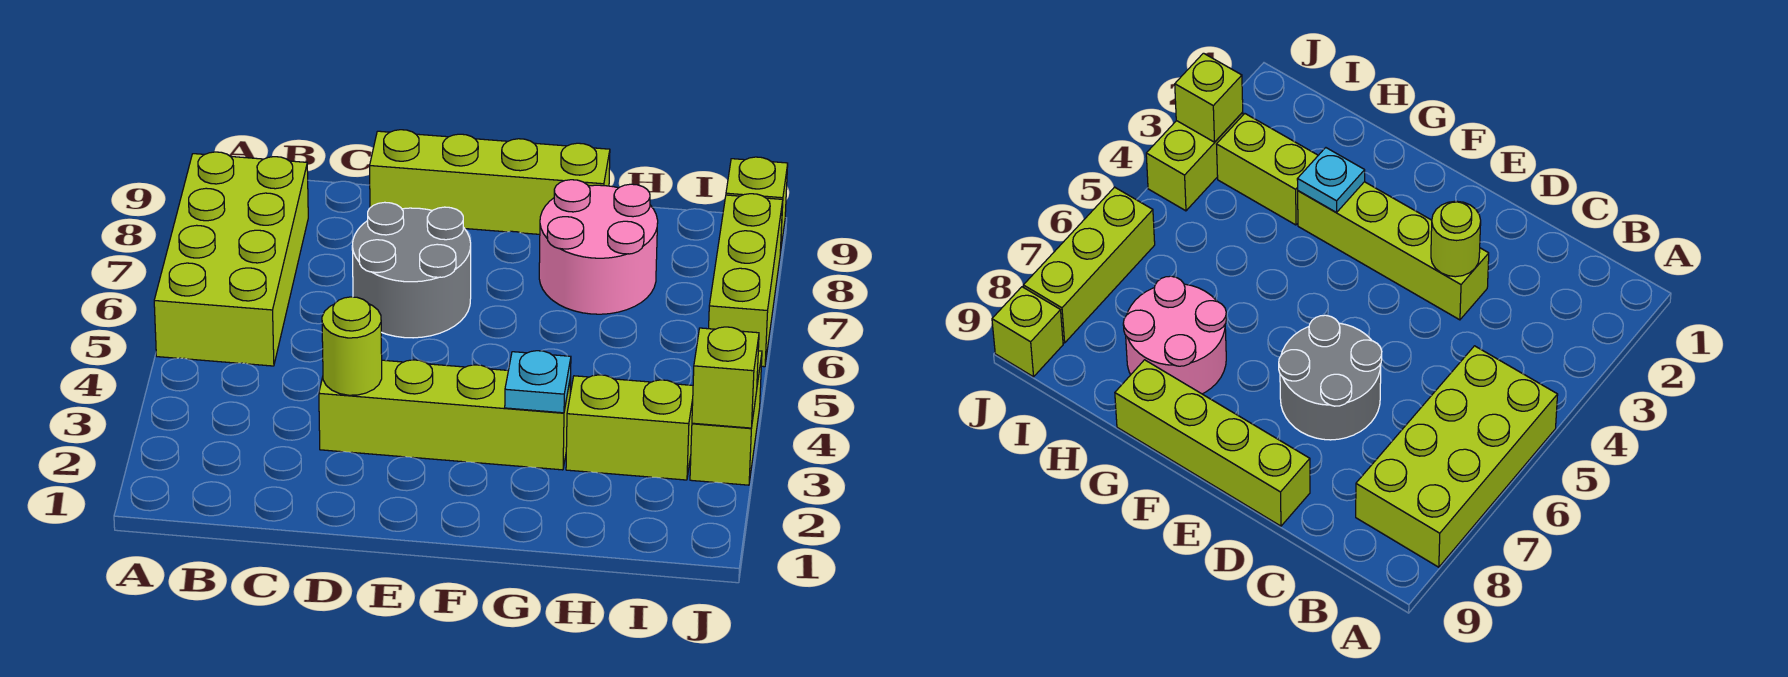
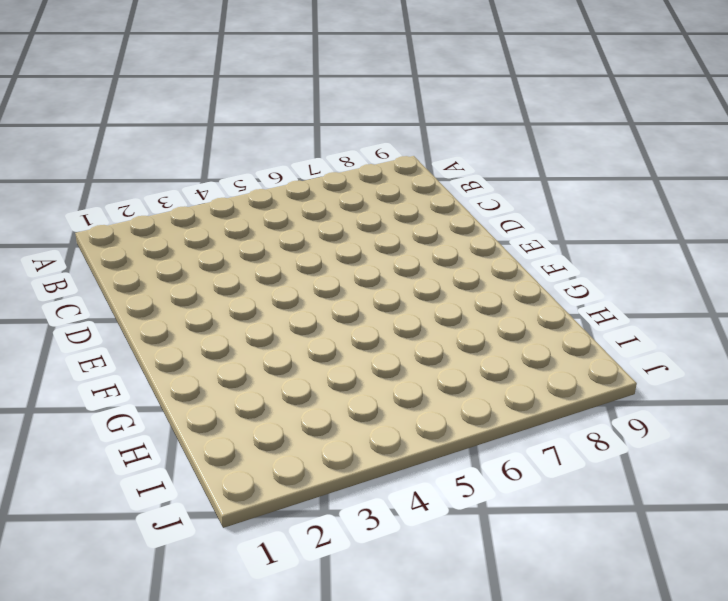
none -> lime 2x4 brick [154,152,308,366]
none -> lime 1x4 brick [319,360,571,470]
none -> grey 2x2 round brick [352,202,471,338]

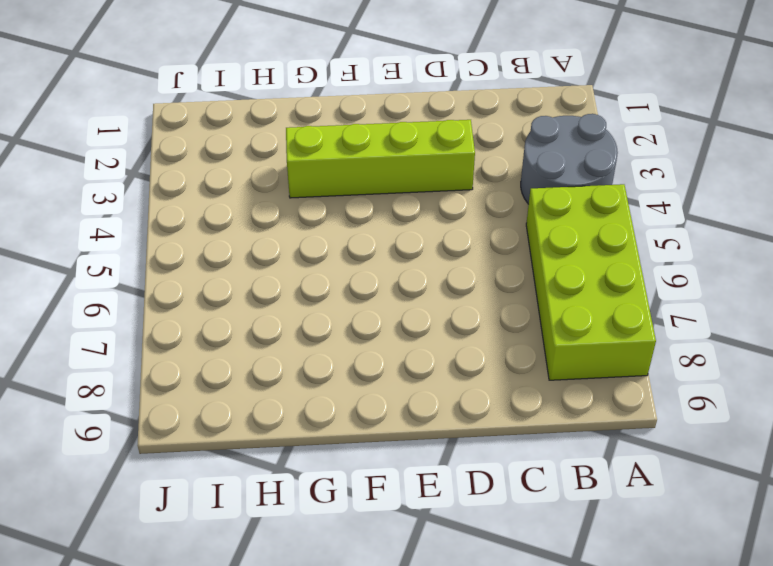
grey 2x2 round brick [521,114,618,204] -> grey 2x2 round brick moved to [352,202,471,338]
none -> lime 1x4 brick [370,130,610,234]
none -> pink 2x2 round brick [539,180,658,314]
none -> lime 1x2 brick [566,375,693,480]

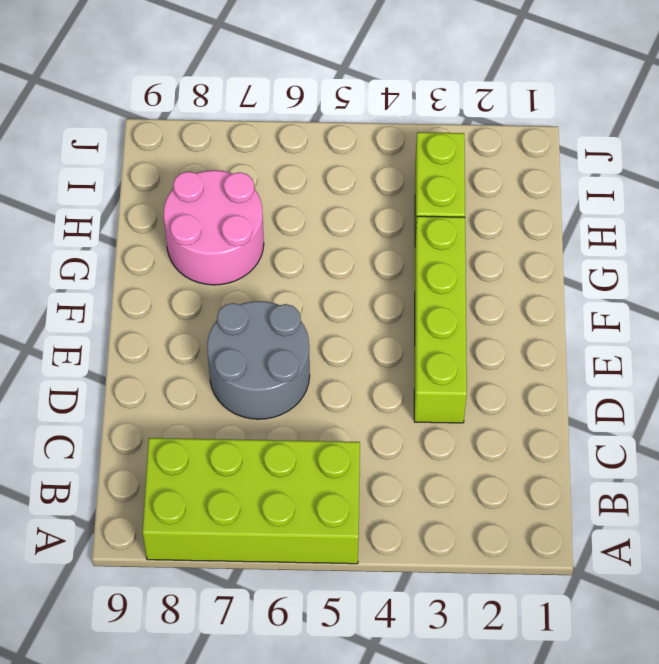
none -> lime 1x4 brick [370,130,610,234]
none -> lime 1x2 brick [690,351,762,485]
none -> lime 1x3 brick [709,194,783,367]

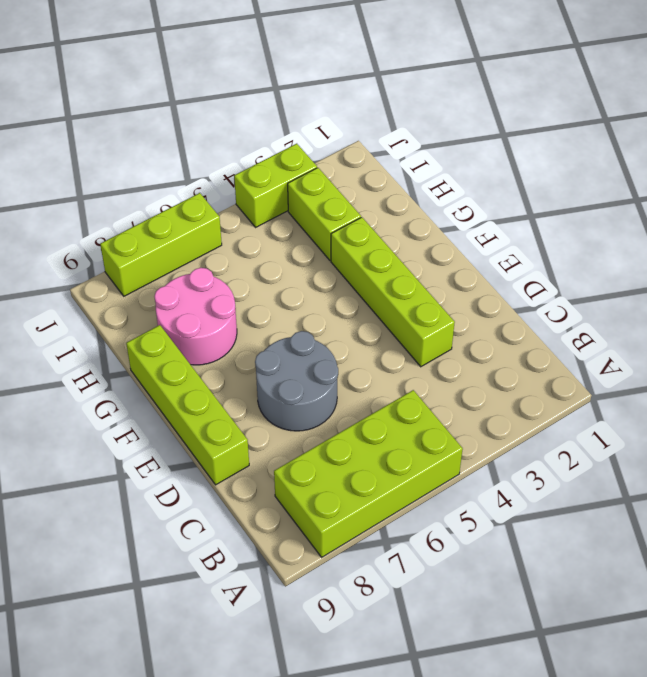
none -> lime 1x1 brick [726,157,788,253]
none -> lime 1x1 round brick [322,297,382,395]
none -> cyan 1x1 plate [505,351,571,413]

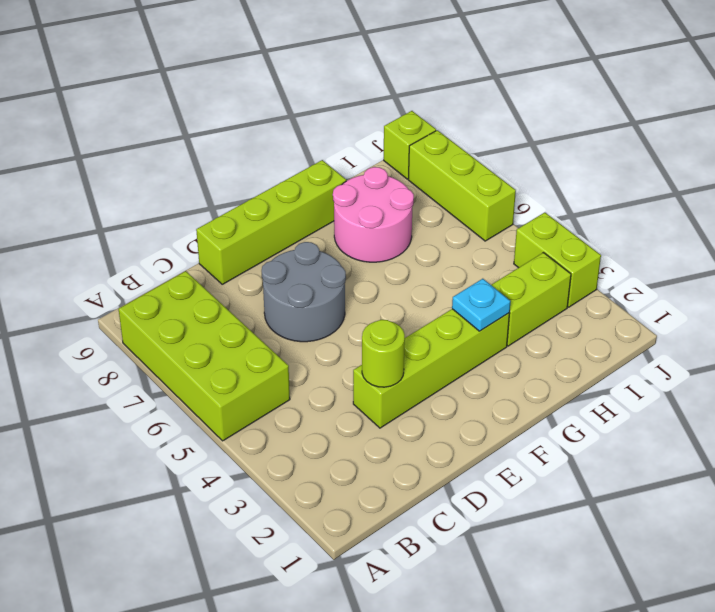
none -> lime 1x1 brick [692,327,759,428]

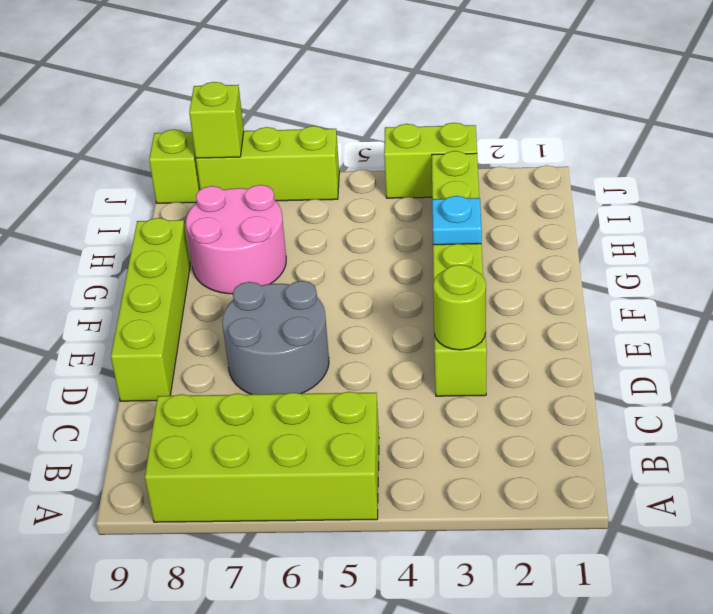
lime 1x1 brick [189,82,244,158] -> lime 1x1 brick moved to [692,327,759,428]

